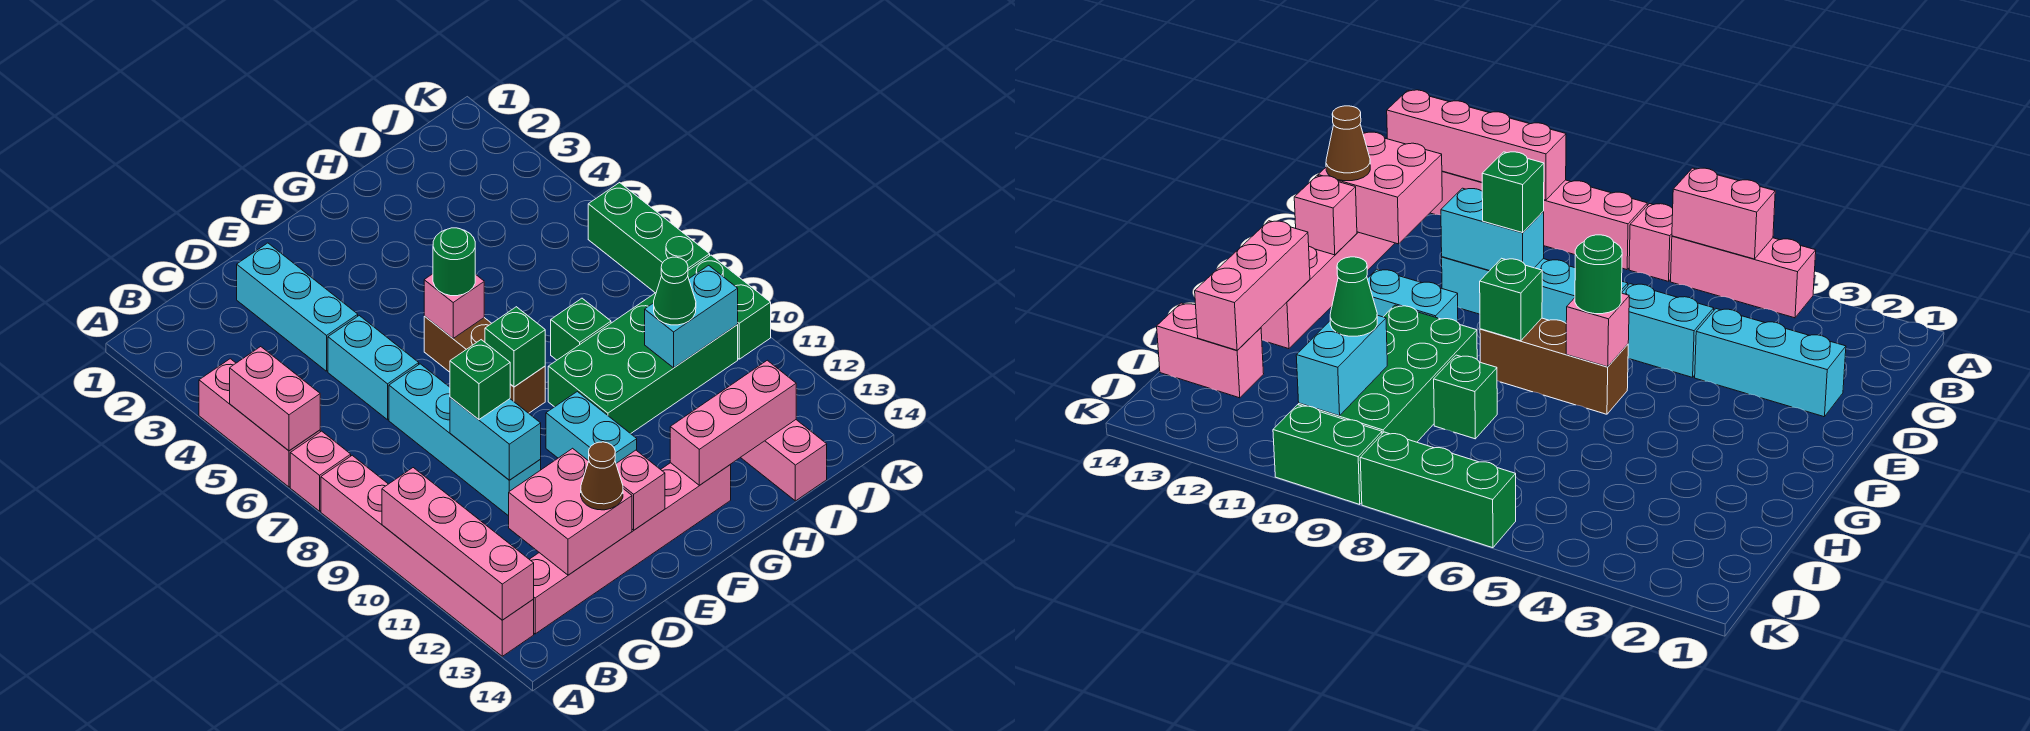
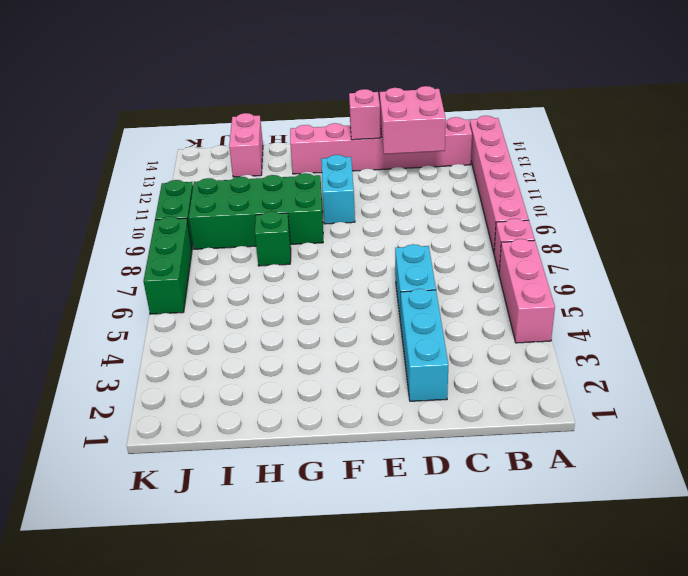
none -> cyan 1x4 brick [389,364,541,516]
none -> brown 1x3 brick [424,316,545,413]
none -> pink 1x2 brick [230,347,320,451]

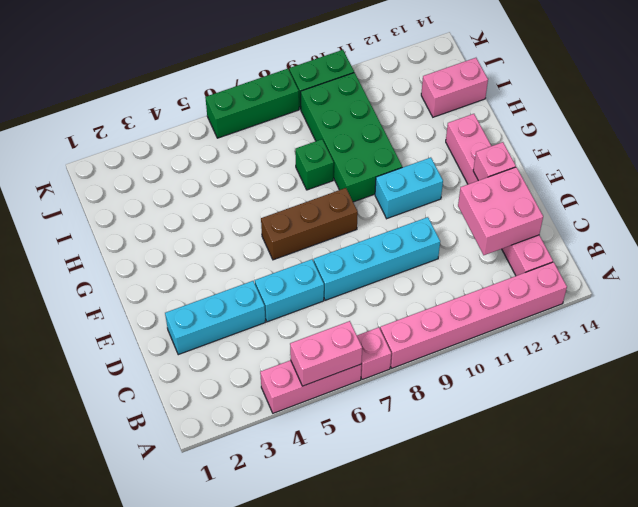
none -> pink 1x4 brick [382,468,534,620]
none -> cyan 1x2 brick [450,397,541,480]
none -> pink 1x1 brick [424,274,484,338]

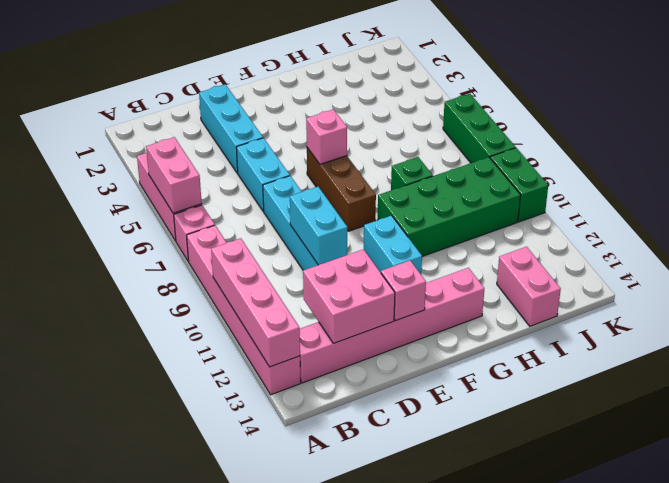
none -> green 1x1 brick [485,307,545,387]
none -> pink 1x3 brick [670,360,796,485]
none -> cyan 1x2 brick [645,265,738,368]

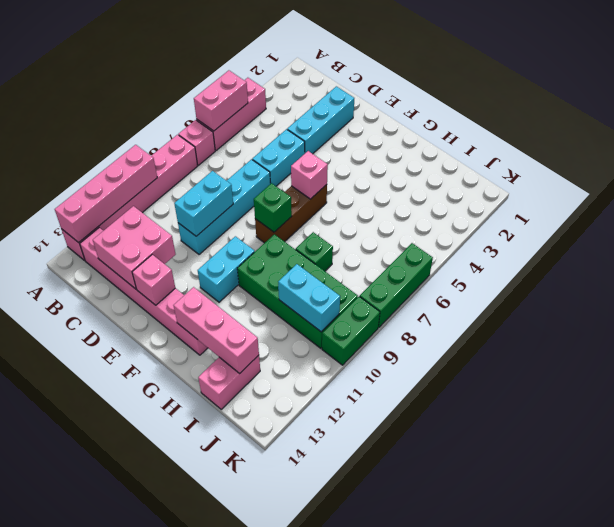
none -> green 1x1 brick [450,340,510,419]
none -> brown 1x1 cone [581,442,623,510]
none -> green 1x1 round brick [433,228,475,296]

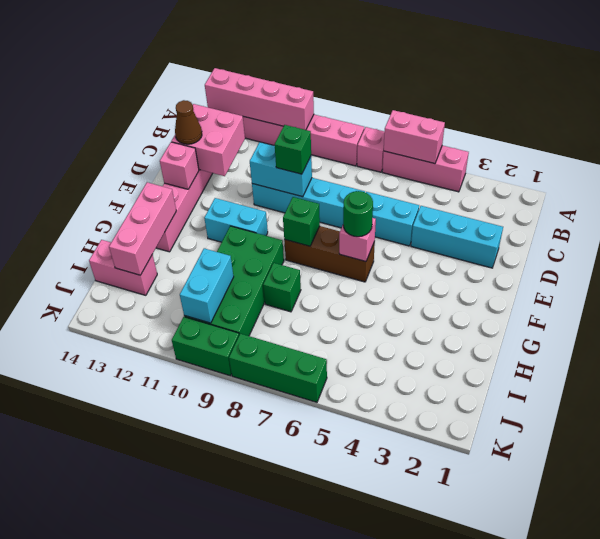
none -> green 1x1 cone [654,257,696,325]

